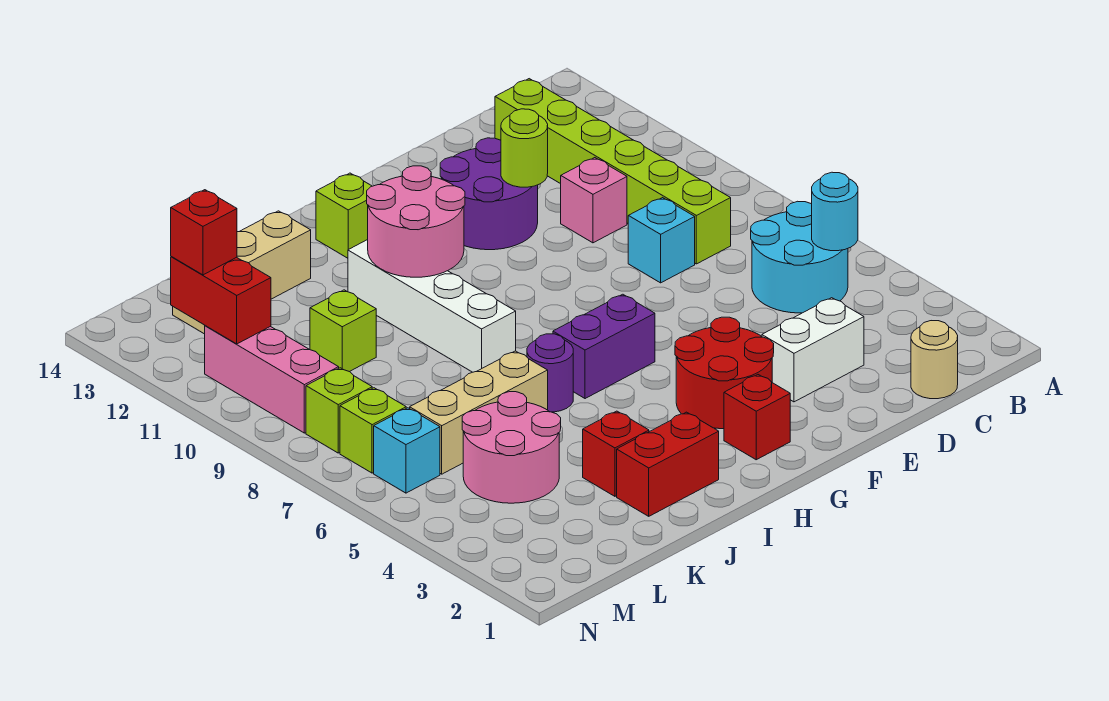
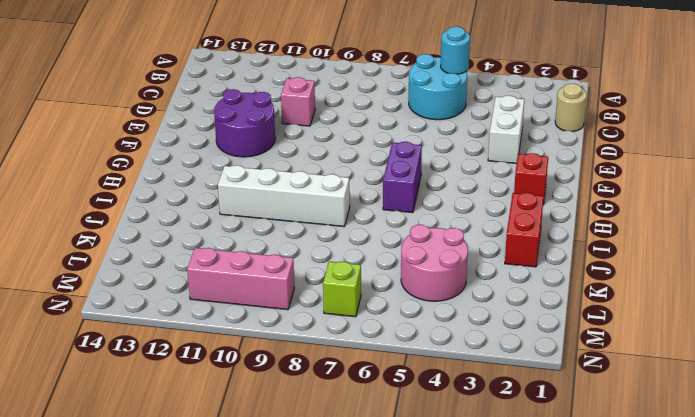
none -> lime 1x6 brick [495,79,731,264]
none -> cyan 1x1 brick [628,198,695,283]
none -> red 2x2 round brick [675,317,774,429]

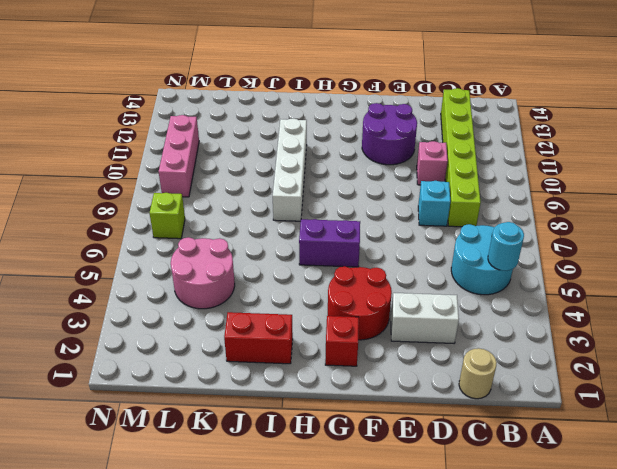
none -> lime 1x1 brick [316,173,372,258]
none -> purple 1x1 round brick [527,334,573,412]
none -> red 1x1 brick [583,411,649,496]

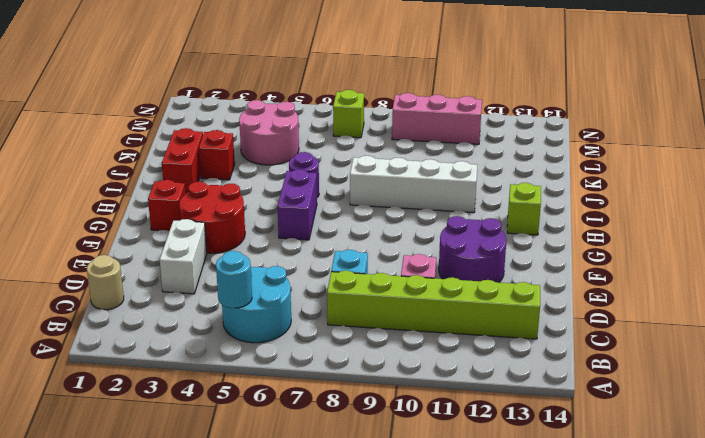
none -> tan 1x3 brick [410,351,548,474]
none -> tan 1x3 brick [173,211,311,334]
none -> lime 1x1 brick [310,290,376,372]

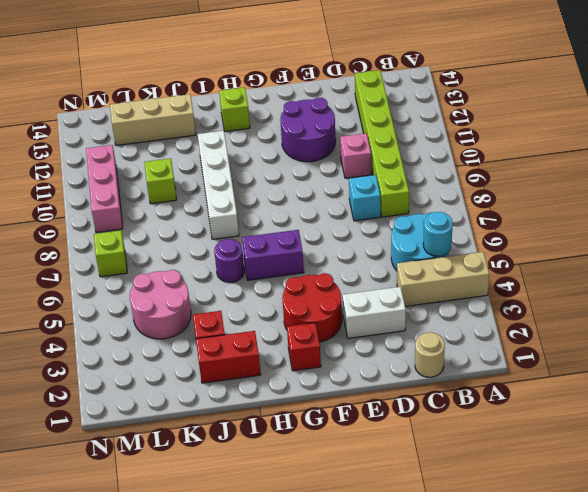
tan 1x3 brick [397,252,489,306] -> tan 1x3 brick moved to [410,351,548,474]
none -> cyan 1x1 brick [374,408,440,493]
none -> lime 1x1 brick [306,368,372,453]
none -> lime 1x1 round brick [501,109,548,187]

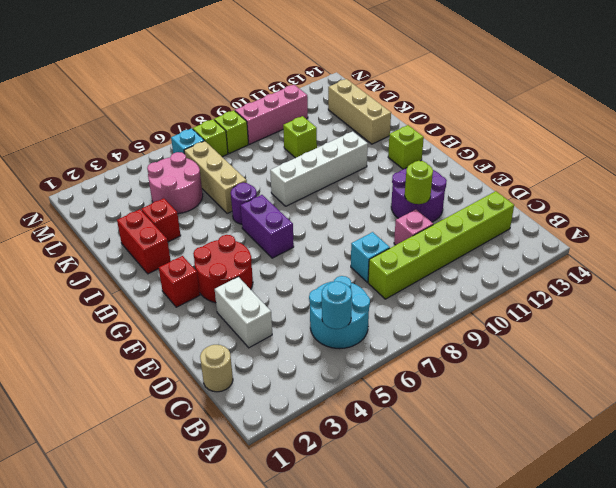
none -> pink 2x2 round brick [367,166,465,277]
none -> red 1x2 brick [171,257,271,344]
none -> red 1x1 brick [171,190,237,275]

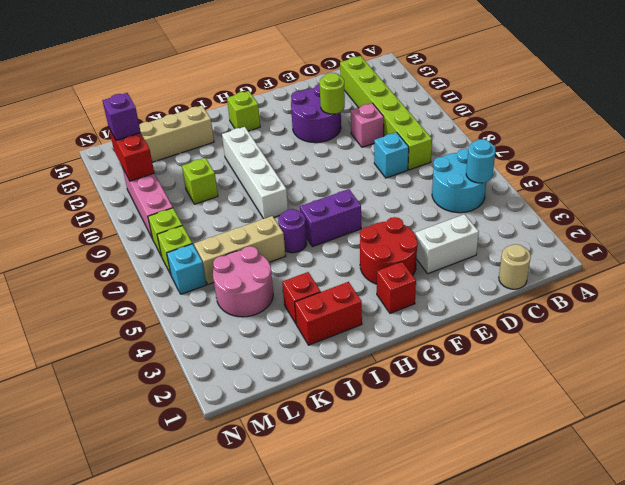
purple 1x1 brick [102,93,141,140] -> red 1x1 brick [171,190,237,275]
none -> pink 2x2 round brick [367,166,465,277]

